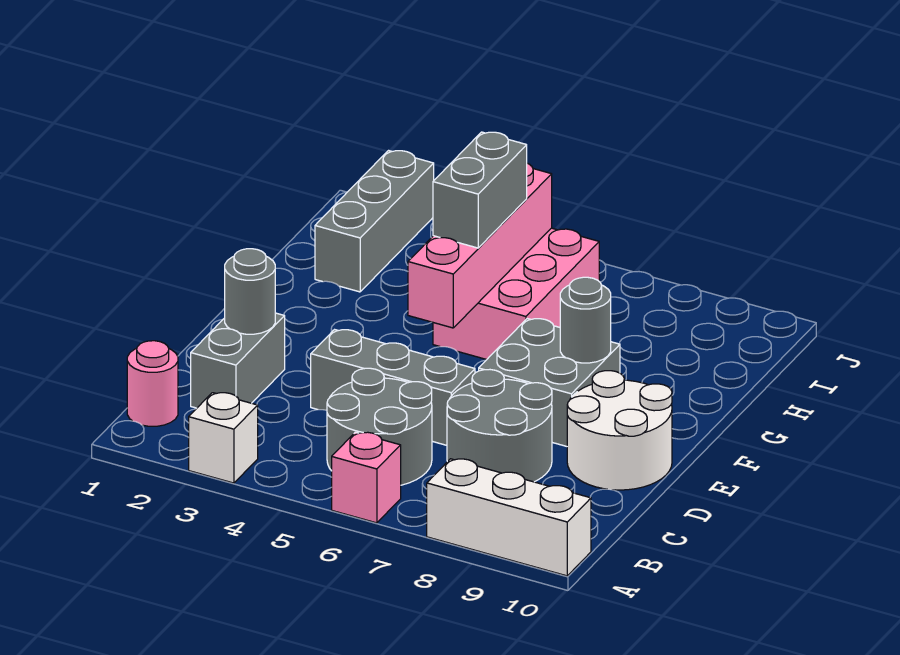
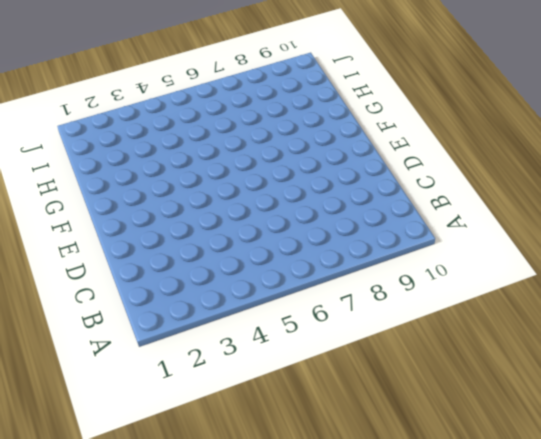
none -> white 1x1 brick [189,393,258,483]
none -> pink 1x1 brick [332,432,401,523]
none -> white 1x3 brick [427,459,591,576]

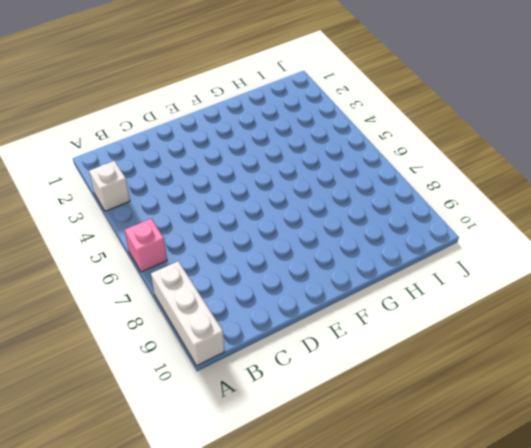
none -> pink 1x1 round brick [127,341,178,426]
none -> grey 2x2 round brick [327,368,432,485]
none -> grey 1x2 brick [191,313,285,408]

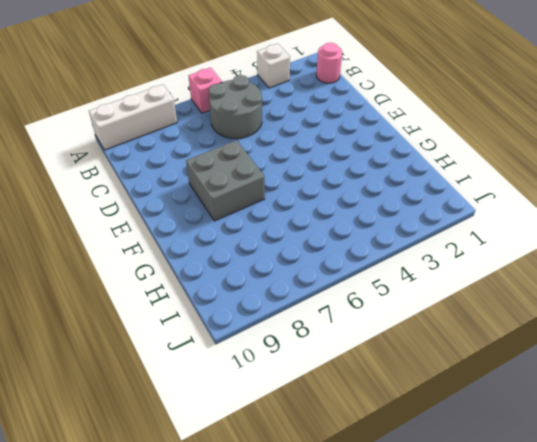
none -> grey 1x2 brick [191,313,285,408]
none -> grey 2x2 round brick [447,370,552,482]
none -> grey 1x3 brick [311,330,475,445]

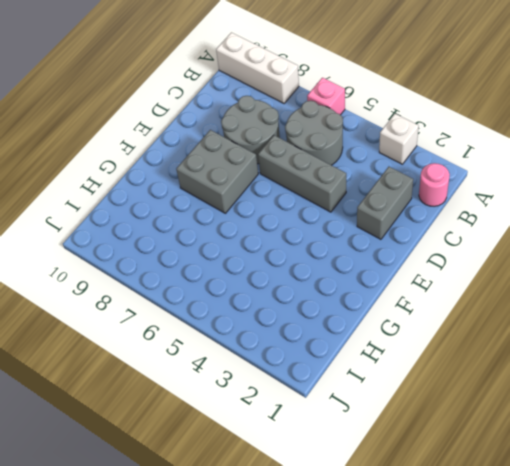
none -> white 2x2 round brick [567,371,672,490]
none -> pink 2x3 brick [433,228,599,360]
none -> grey 1x3 brick [315,151,434,292]

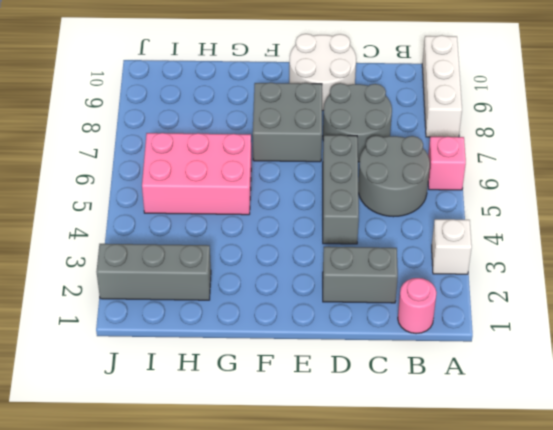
none -> grey 1x1 round brick [225,249,275,334]
none -> pink 1x4 brick [408,163,552,328]
none -> grey 1x1 round brick [560,277,611,363]

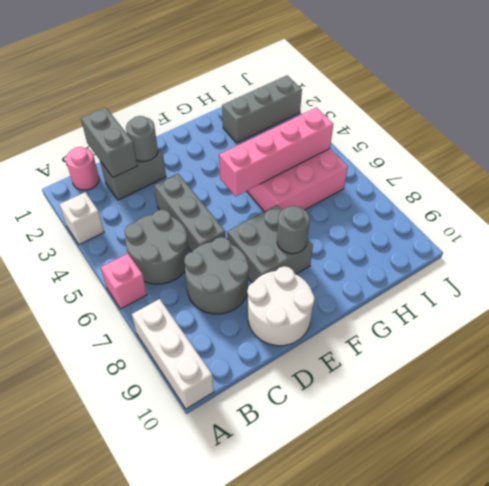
grey 1x2 brick [81,108,137,177] -> grey 1x2 brick turned to [433,132,527,248]

